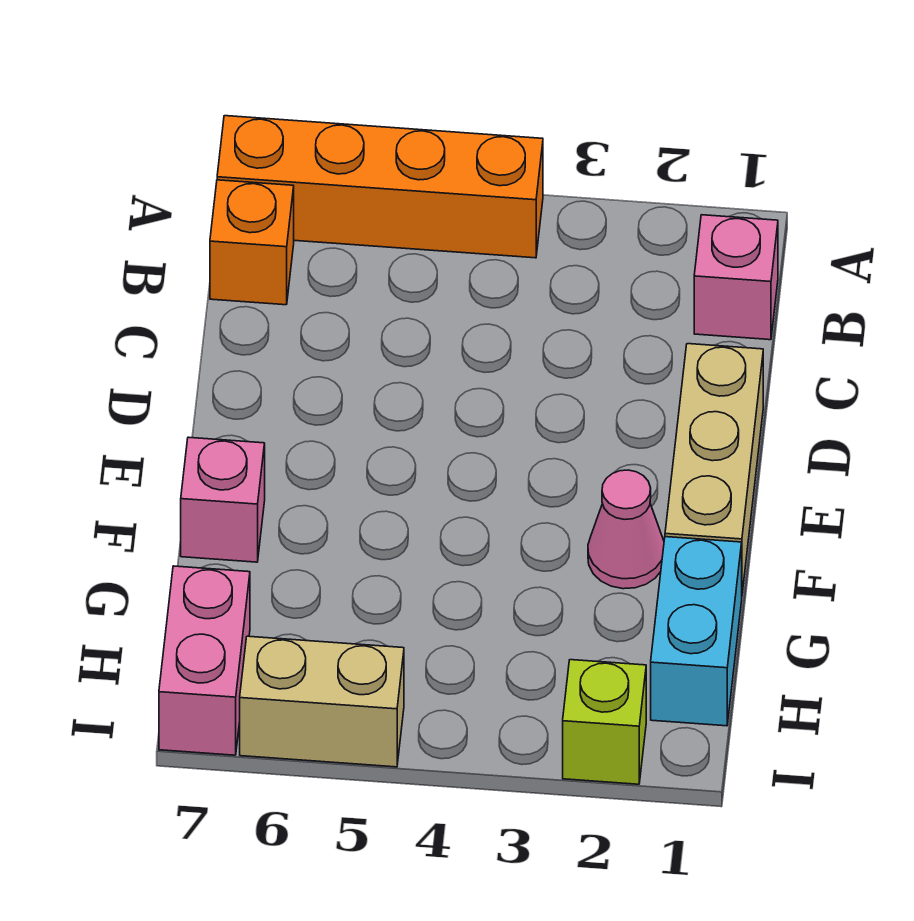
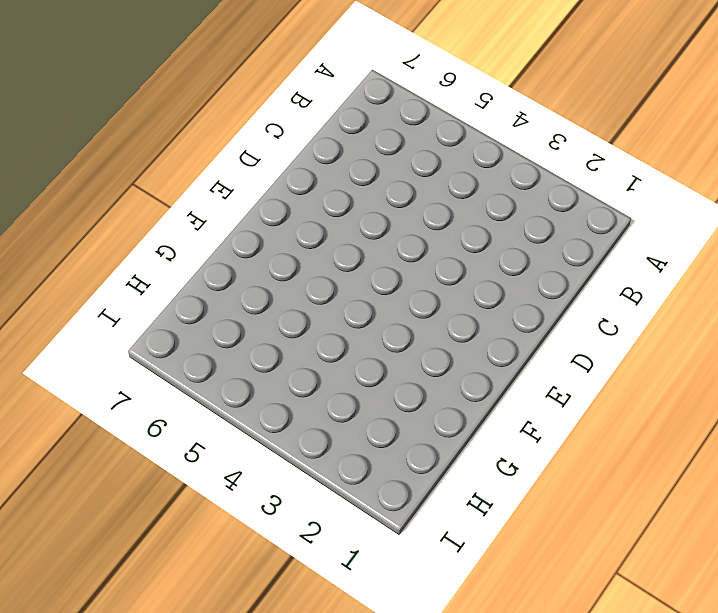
none -> orange 1x4 brick [217,116,543,258]
none -> pink 1x1 brick [694,215,778,340]

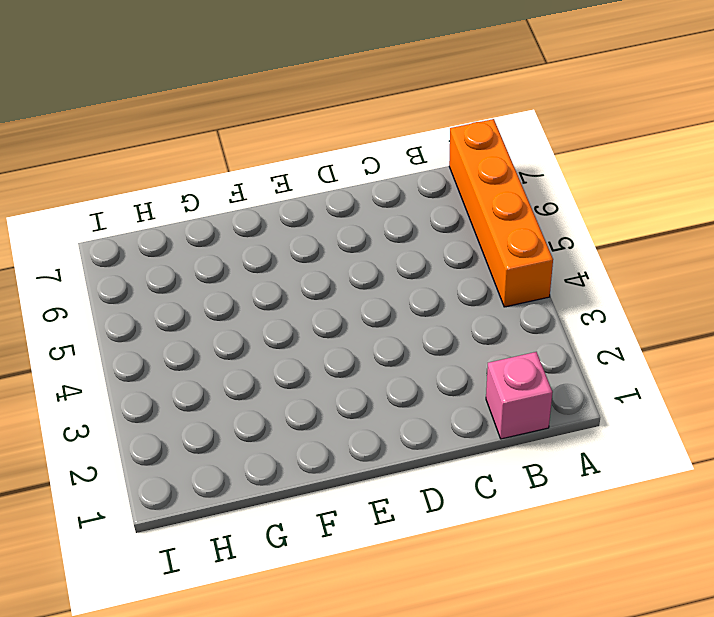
none -> orange 1x1 brick [210,180,294,305]
none -> tan 1x3 brick [665,344,763,593]

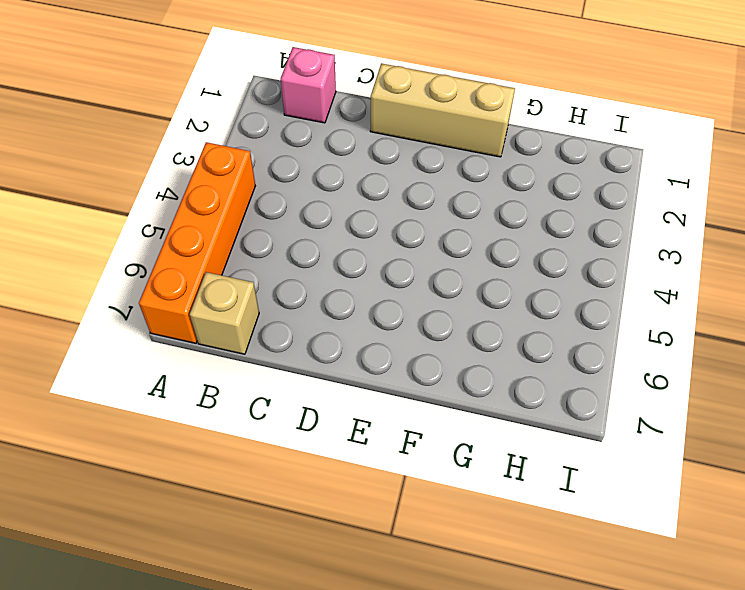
tan 1x1 brick [190,272,259,354] -> orange 1x1 brick [210,180,294,305]
none -> pink 1x1 cone [588,470,664,589]
none -> pink 1x1 brick [181,437,265,562]

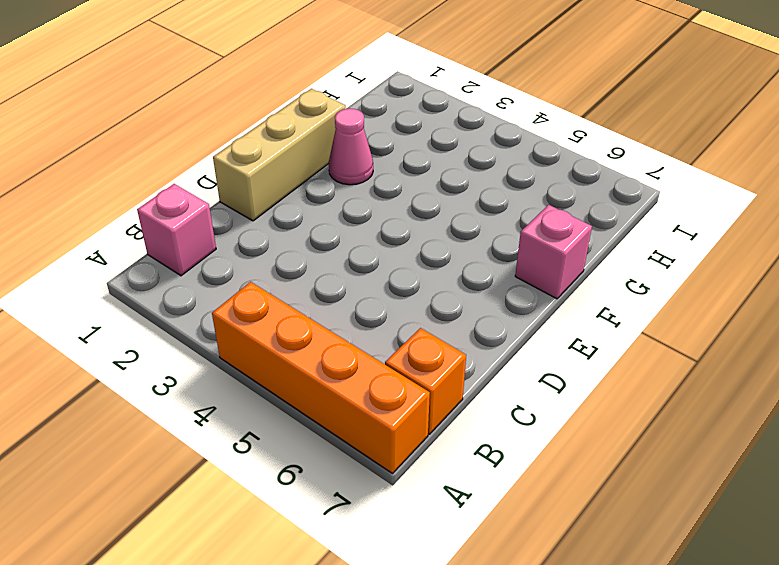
none -> cyan 1x2 brick [651,537,742,726]
none -> pink 1x2 brick [159,566,250,755]

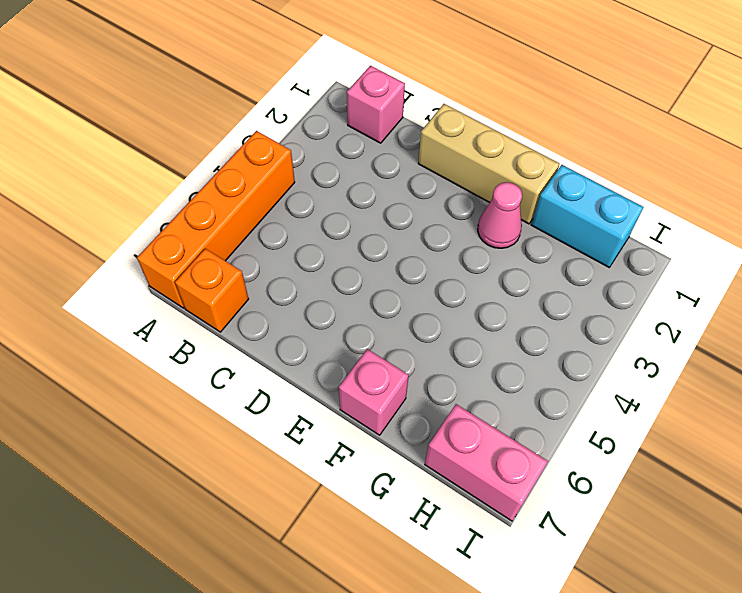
none -> lime 1x1 brick [563,660,646,784]
none -> tan 1x2 brick [240,636,404,767]

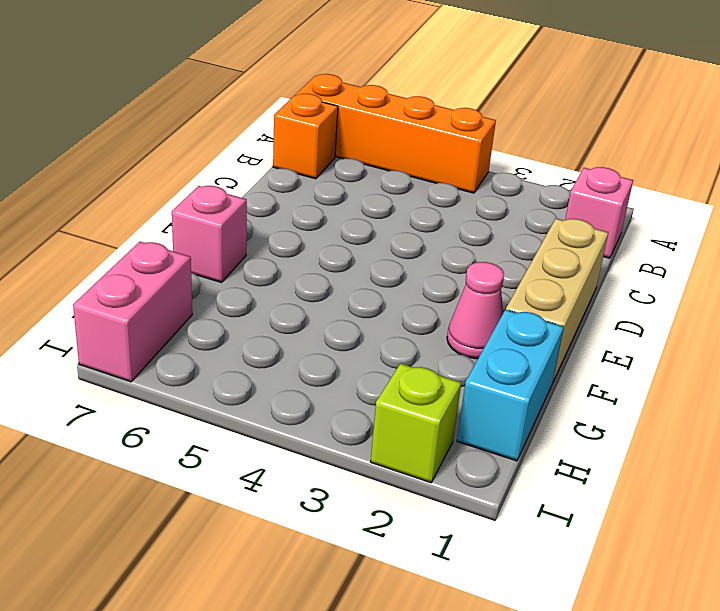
none -> tan 1x2 brick [240,636,404,767]

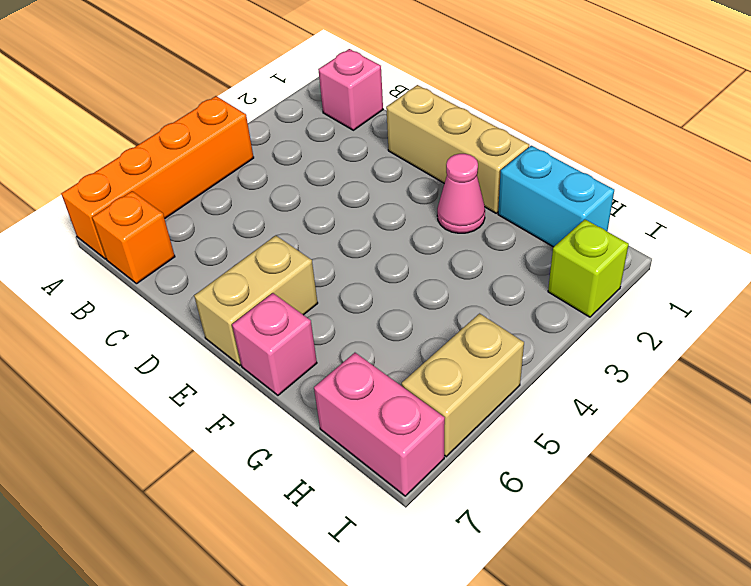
tan 1x2 brick [194,235,318,365] -> none

